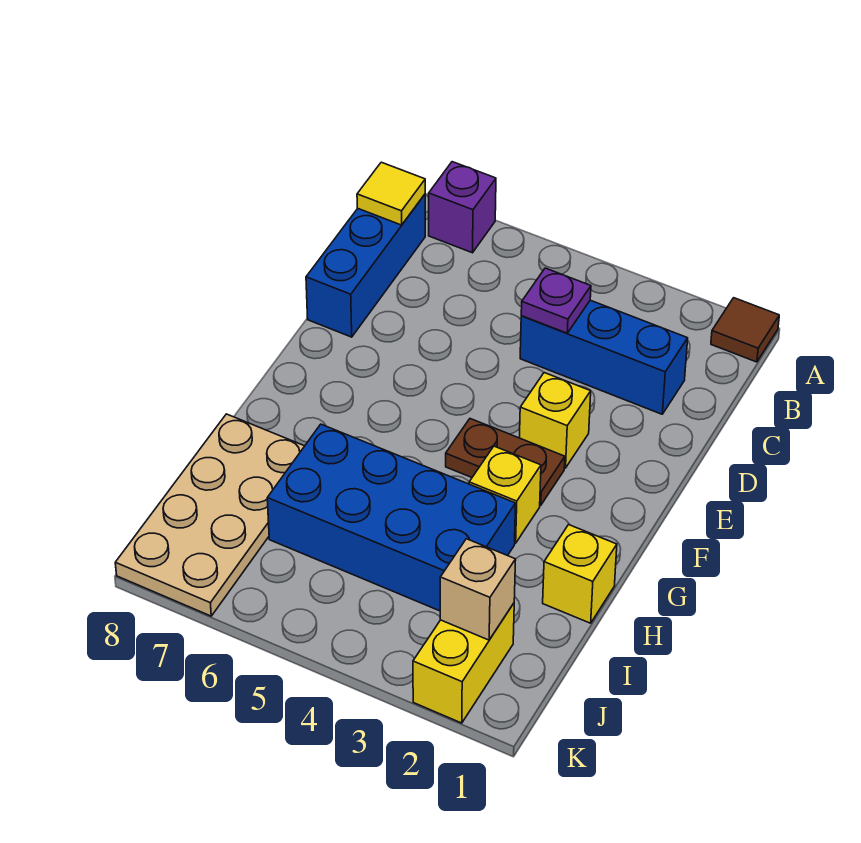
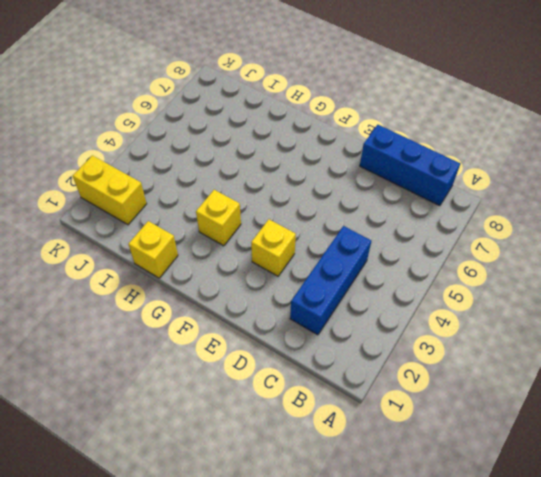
none -> brown 1x1 tile [711,298,779,362]
none -> purple 1x1 brick [429,162,496,253]
none -> brown 1x2 plate [446,419,565,505]

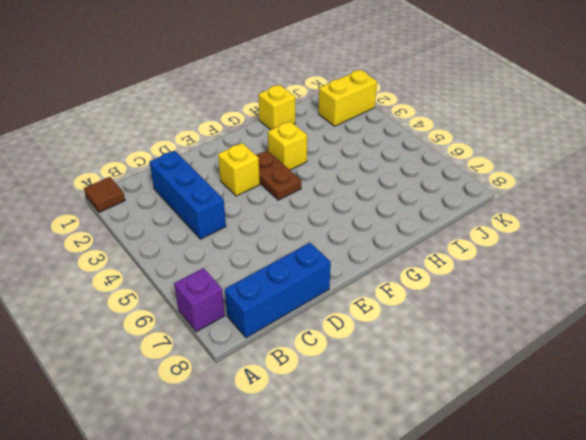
none -> blue 2x4 brick [267,424,516,611]
none -> tan 2x4 plate [115,414,304,616]
none -> yellow 1x1 tile [357,162,425,225]

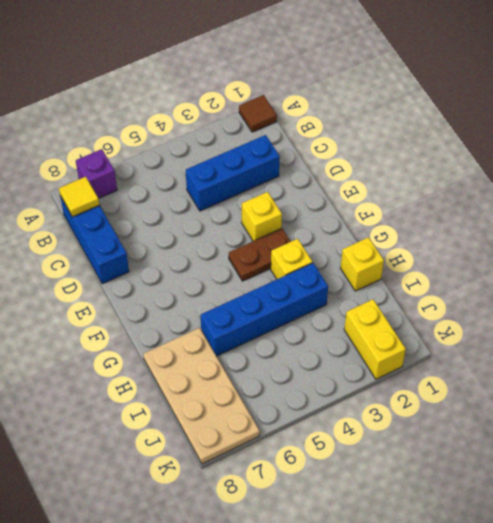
blue 1x4 brick [200,263,328,356] -> blue 2x4 brick [267,424,516,611]
none -> purple 1x1 plate [521,268,591,333]
none -> tan 1x1 brick [440,539,516,640]

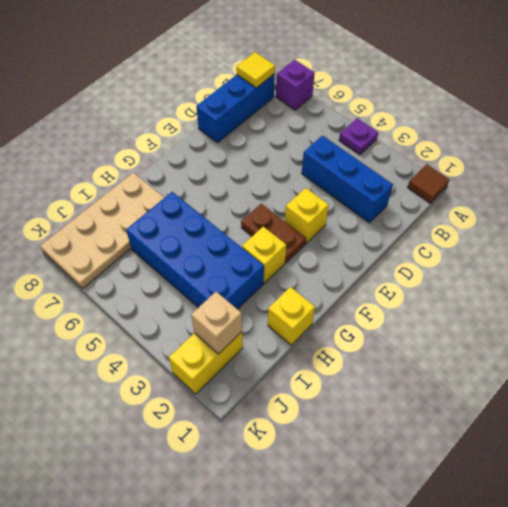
purple 1x1 plate [339,118,378,155] -> purple 1x1 plate moved to [521,268,591,333]

